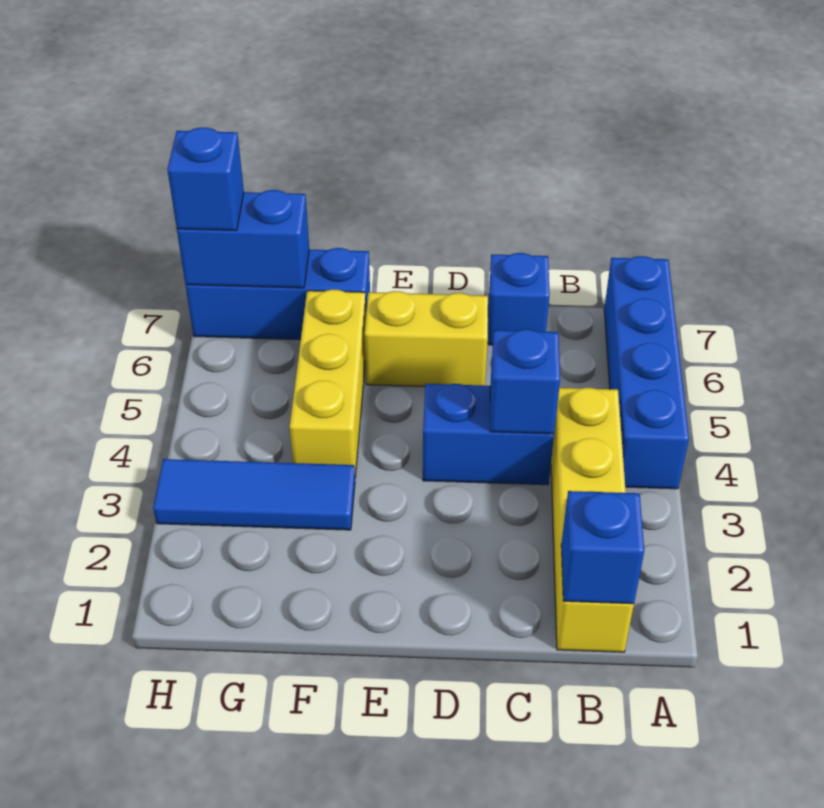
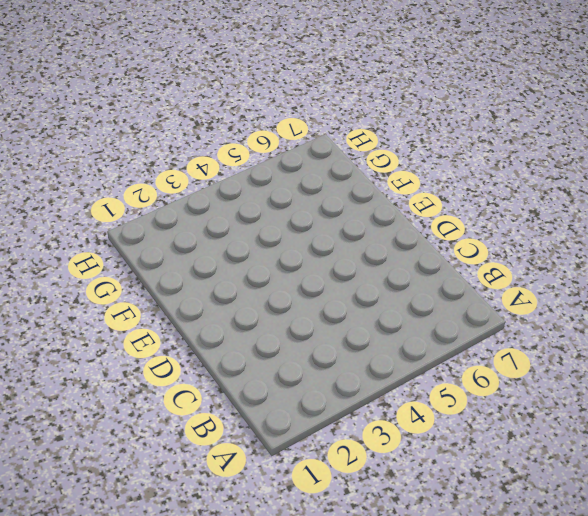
none -> blue 1x4 brick [604,256,689,489]
none -> yellow 1x4 brick [551,388,634,652]
none -> blue 1x2 brick [423,384,554,485]

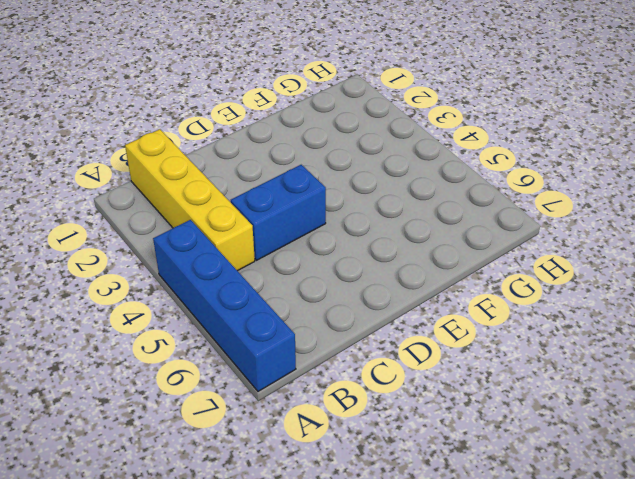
none -> blue 1x1 brick [488,253,550,345]
none -> yellow 1x2 brick [365,291,488,386]
none -> blue 1x3 tile [153,459,355,530]

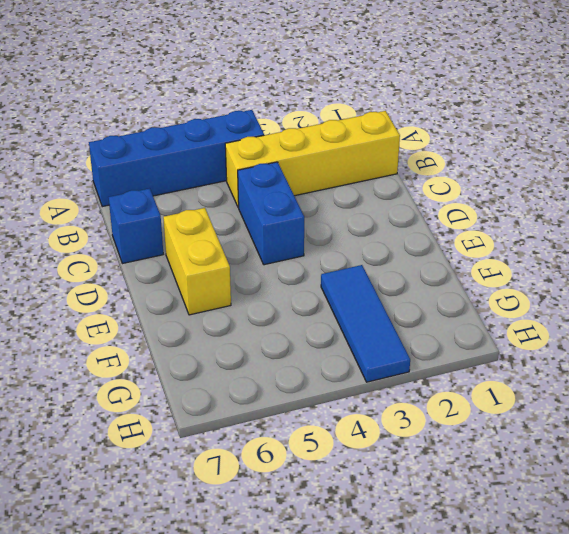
none -> yellow 1x3 brick [290,289,366,477]
none -> blue 1x3 brick [186,248,370,340]
none -> blue 1x1 brick [561,491,644,604]

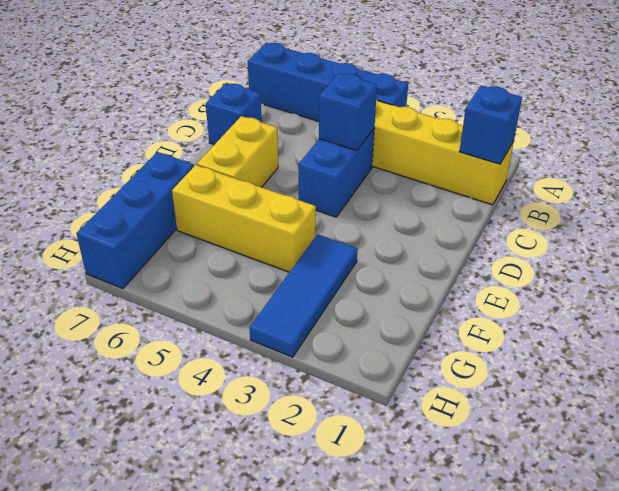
none -> blue 1x2 brick [177,190,309,288]
none -> blue 1x1 brick [167,128,244,231]

